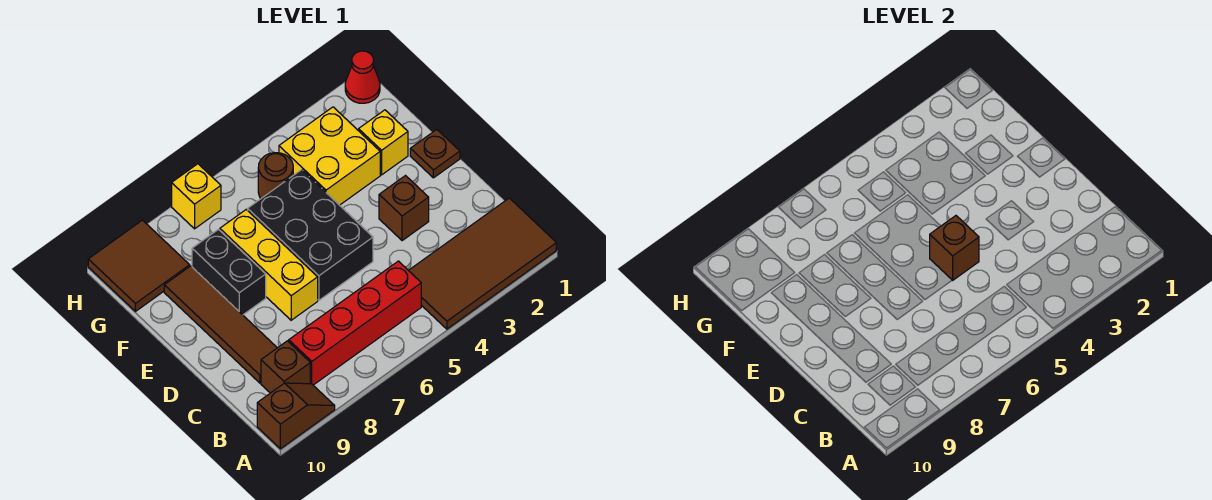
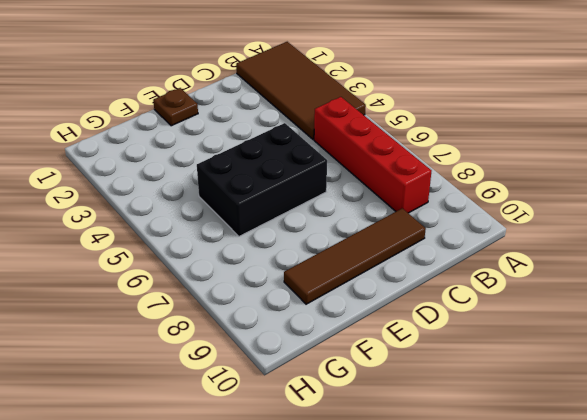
none -> brown 1x2 slope [257,383,335,449]
none -> brown 1x1 brick [261,341,310,393]
none -> brown 1x1 brick [379,176,429,241]

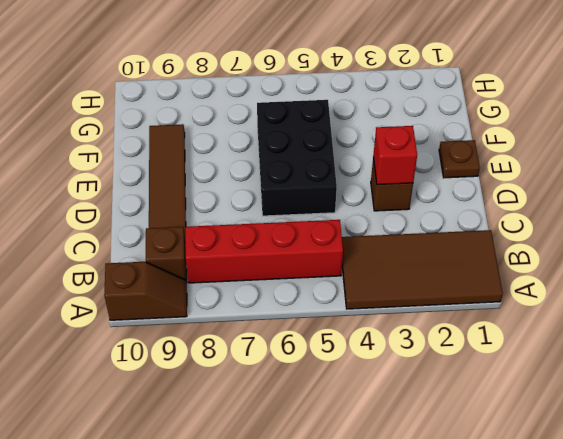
red 1x1 brick [373,126,417,185] -> none
none -> yellow 1x3 brick [220,210,318,320]
none -> black 1x2 brick [192,230,266,315]
none -> yellow 1x1 brick [359,110,408,175]

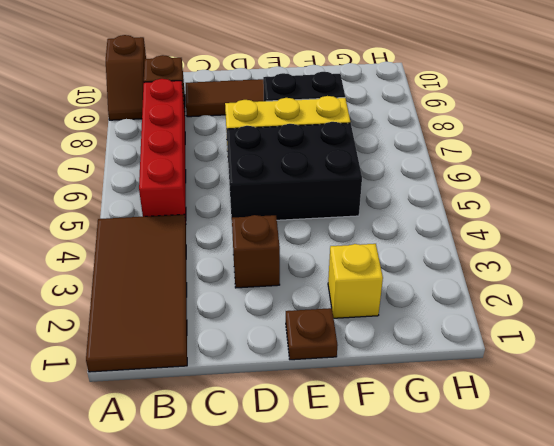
none -> yellow 2x2 brick [279,107,380,205]
none -> brown 1x1 round brick [258,153,293,198]
none -> brown 2x2 tile [88,220,190,311]

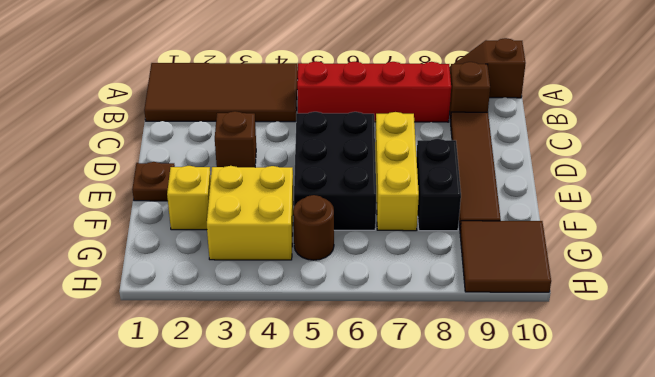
none -> red 1x1 cone [345,51,380,103]
none -> yellow 1x1 brick [172,164,221,229]
none -> brown 1x1 brick [930,216,979,280]

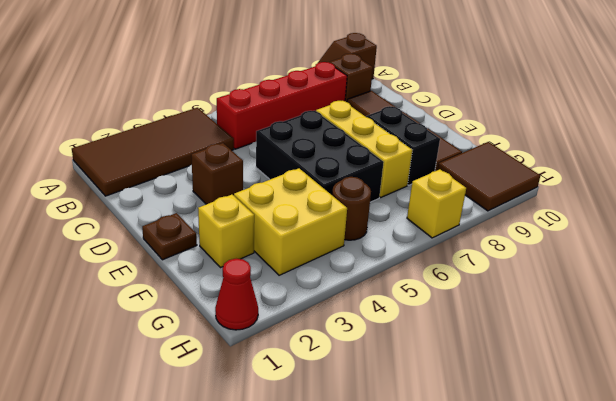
none -> brown 1x1 brick [930,216,979,280]

